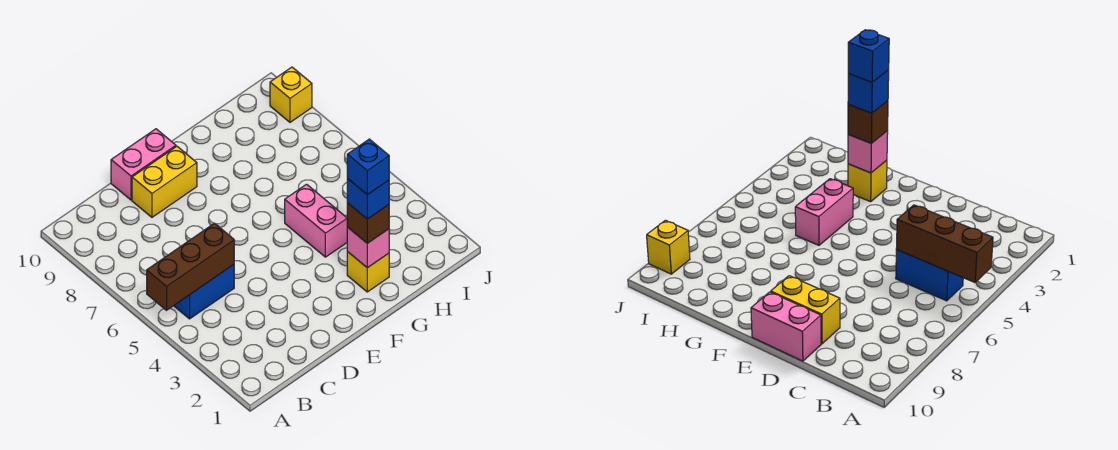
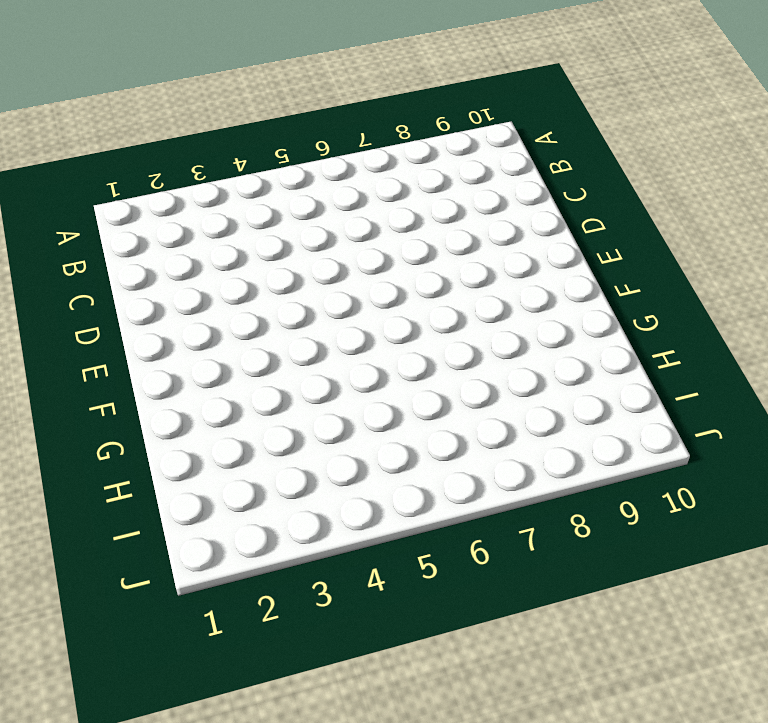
none -> blue 1x2 brick [174,265,234,319]
none -> yellow 1x2 brick [132,146,197,217]

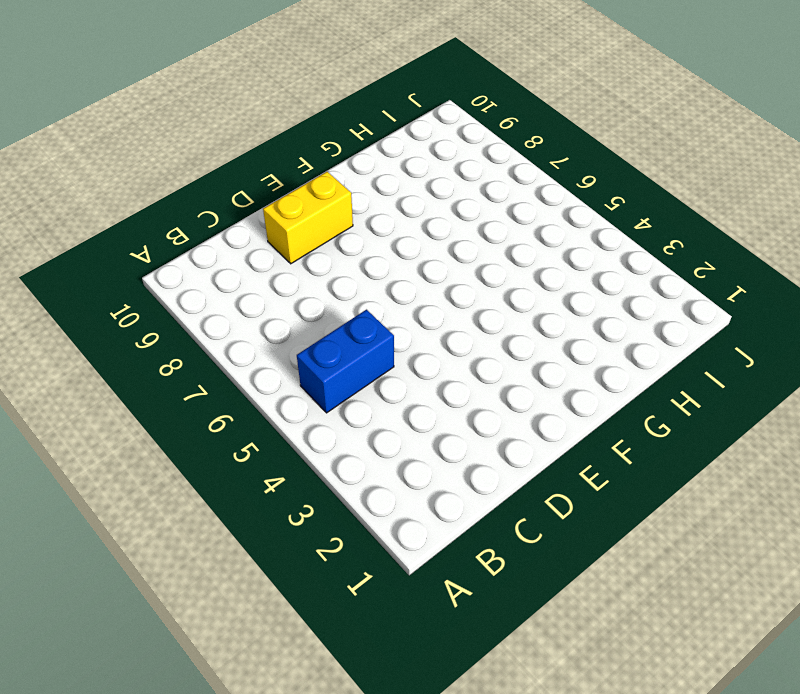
none -> pink 1x2 brick [111,129,176,200]
none -> yellow 1x1 brick [347,252,389,292]

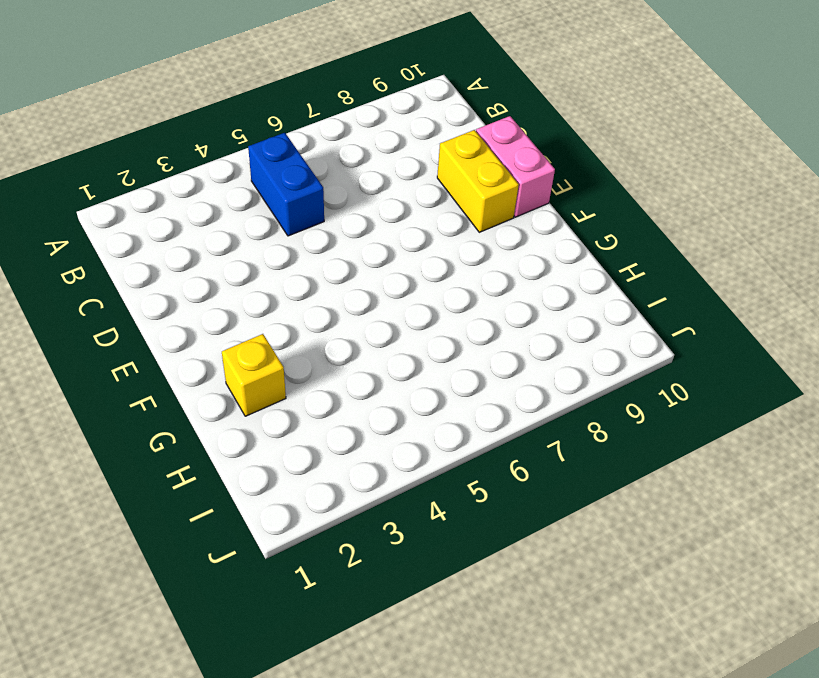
none -> pink 1x2 brick [285,184,347,257]
none -> yellow 1x1 brick [270,67,312,122]

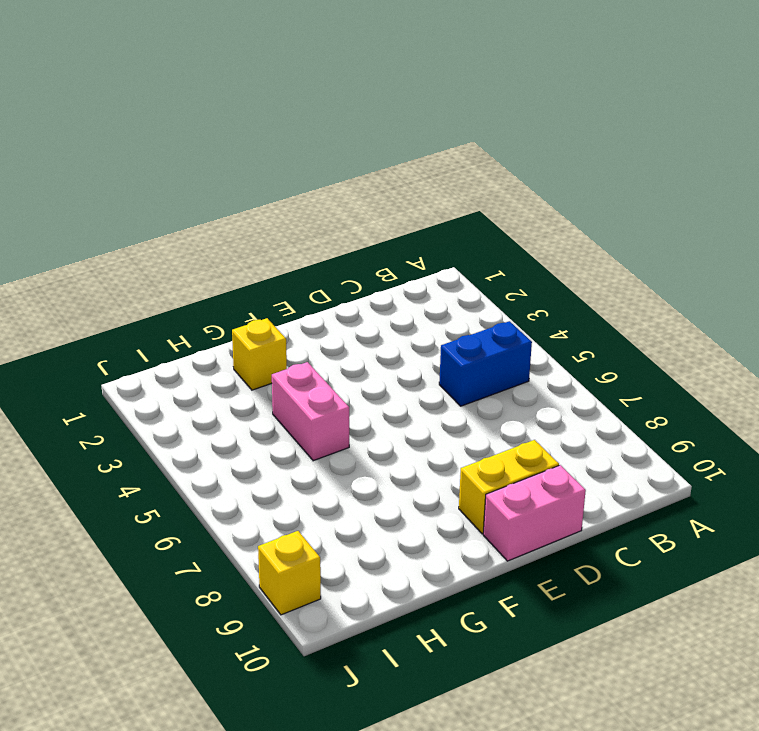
none -> brown 1x3 brick [147,223,234,310]
none -> pink 1x1 brick [347,227,389,268]

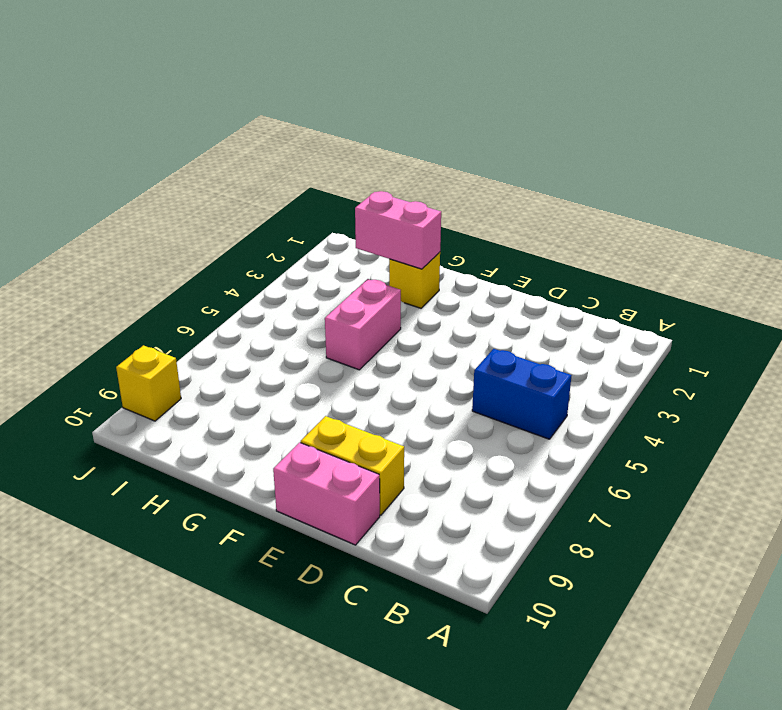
pink 1x2 brick [355,191,441,269] -> pink 1x1 brick [347,227,389,268]
none -> brown 1x3 brick [147,223,234,310]
none -> brown 1x1 brick [347,203,389,243]

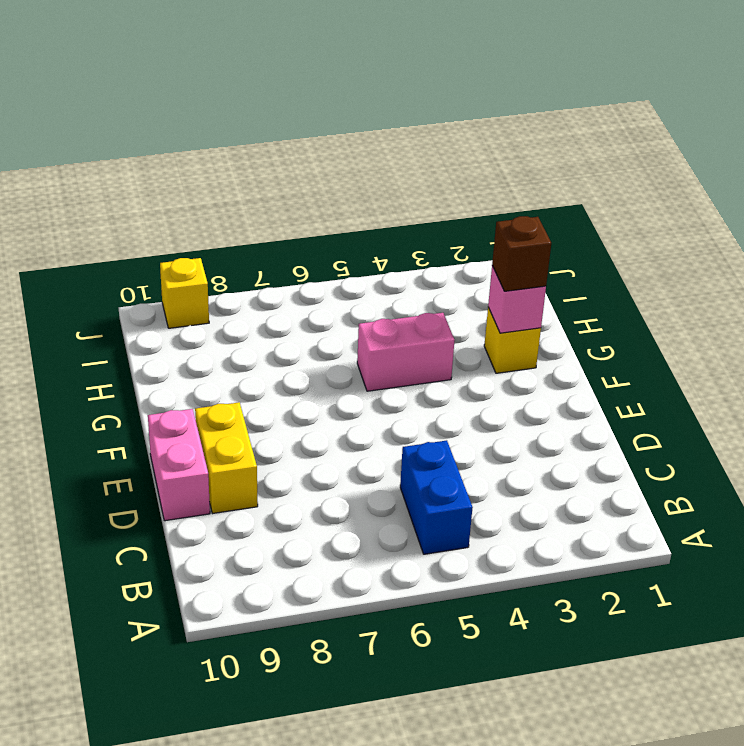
none -> brown 1x3 brick [147,223,234,310]
none -> blue 1x1 brick [347,179,389,219]

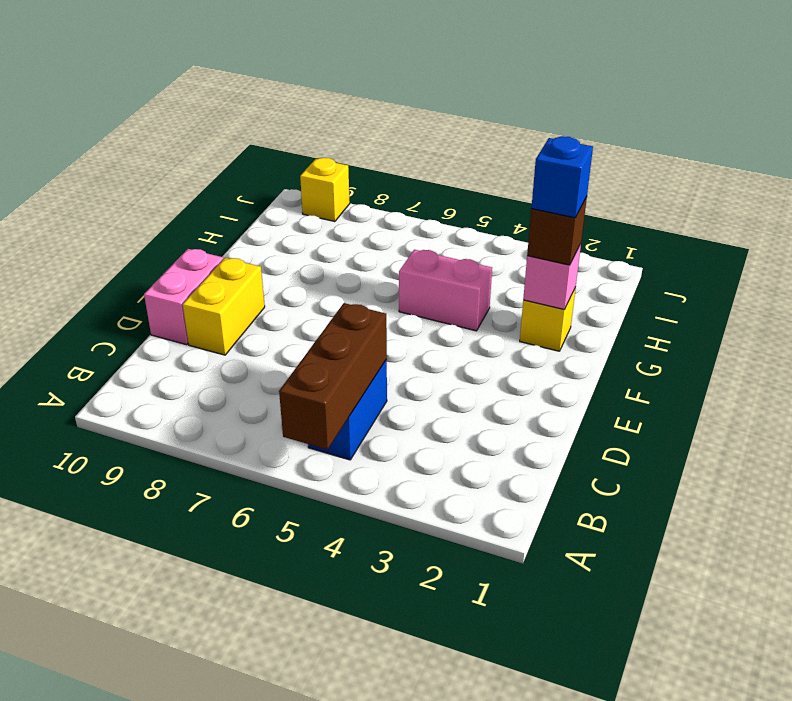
none -> blue 1x1 brick [347,139,389,195]

